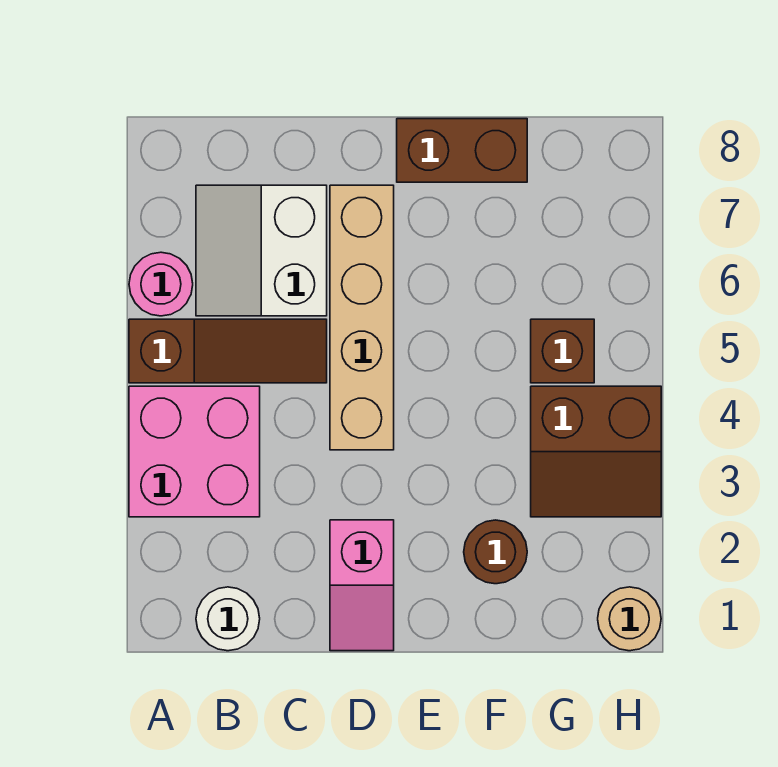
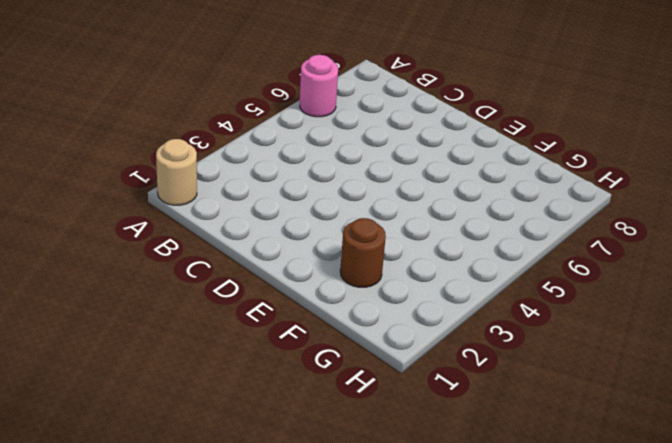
tan 1x1 round brick [156,139,197,205] -> tan 1x1 round brick moved to [598,587,661,651]
none -> pink 2x2 brick [129,386,260,517]
none -> brown 1x3 slope [129,319,327,383]
none -> white 1x1 round brick [196,587,260,651]

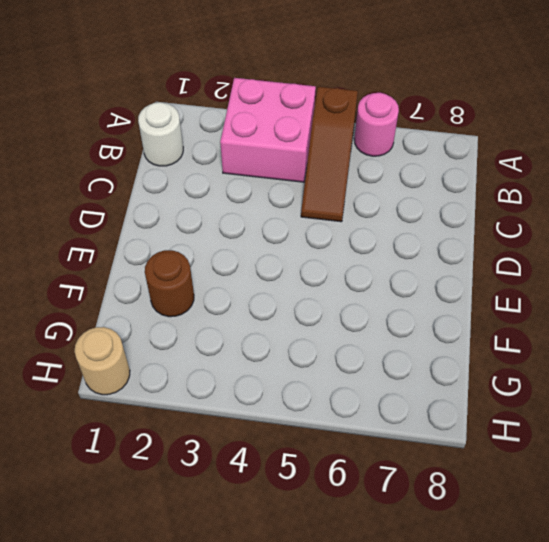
none -> white 2x2 slope [196,185,327,316]
none -> pink 1x2 slope [330,520,394,651]
none -> tan 1x4 brick [330,185,394,450]

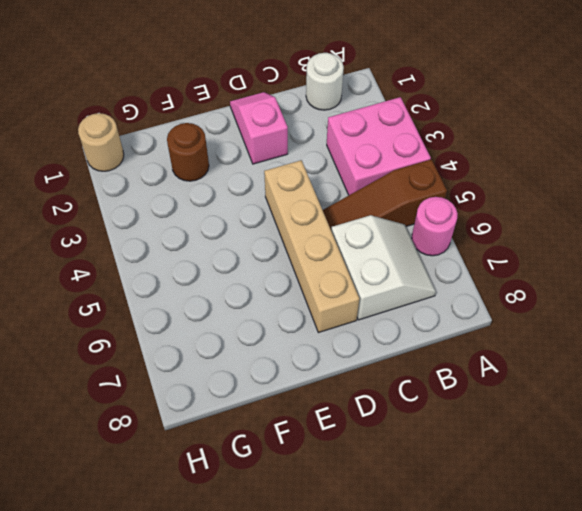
none -> brown 1x2 brick [397,119,527,182]
none -> brown 2x2 slope [531,386,661,517]
none -> brown 1x1 brick [531,319,594,383]

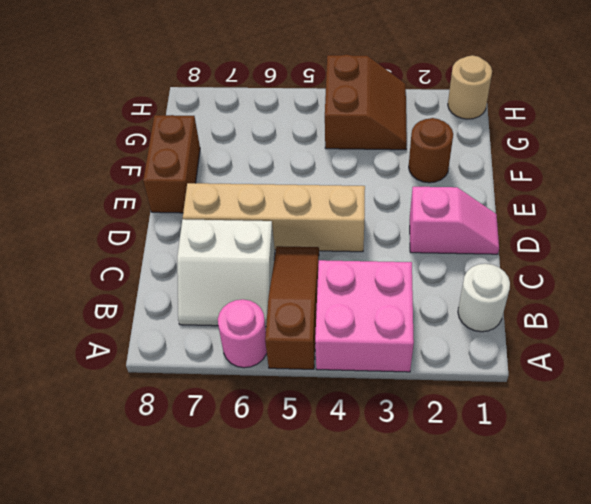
none -> brown 1x1 brick [531,319,594,383]

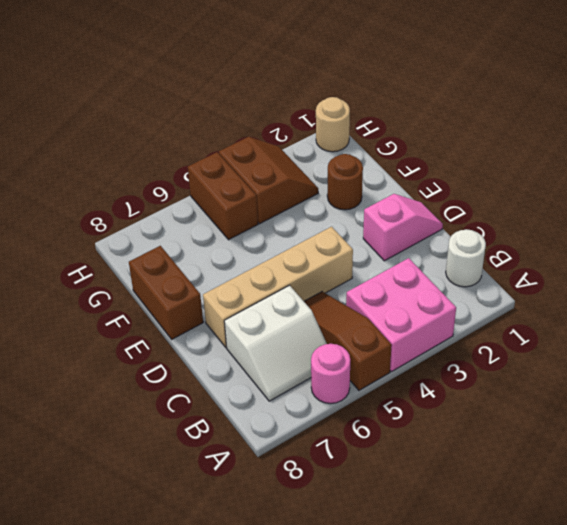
brown 1x2 brick [188,152,258,240] -> brown 1x1 brick [531,319,594,383]

